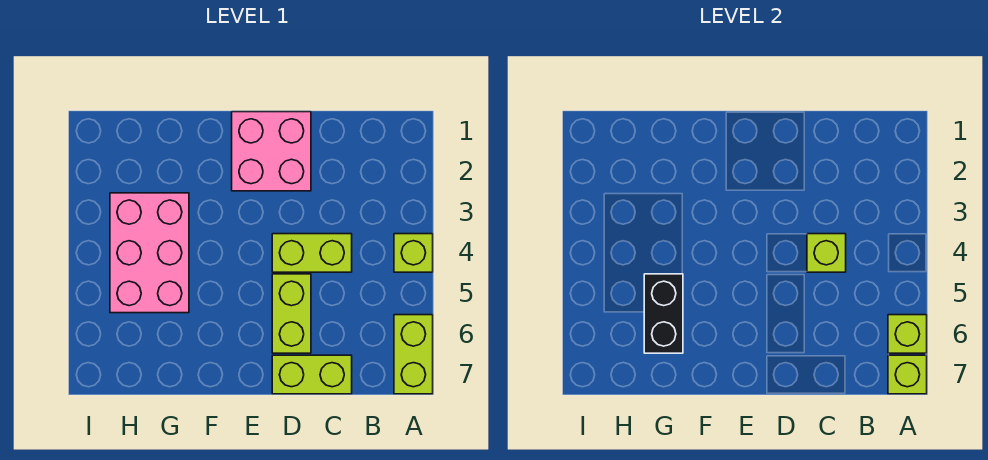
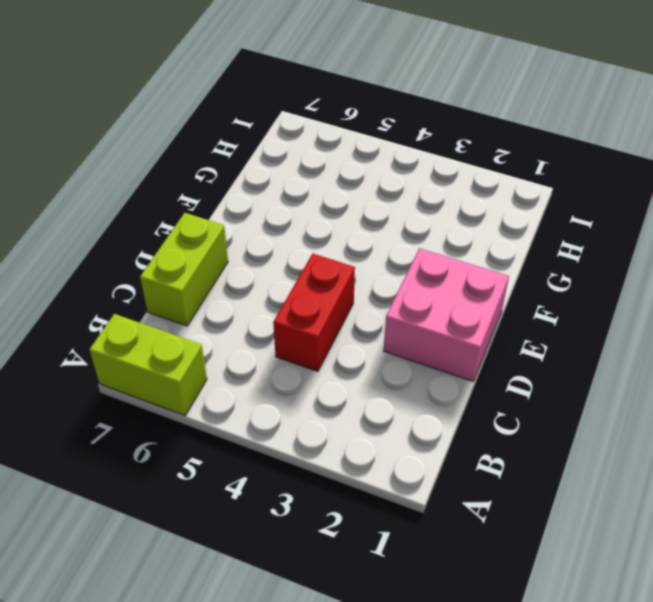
red 1x2 brick [273,254,355,371] -> lime 1x2 brick [272,234,352,272]
none -> lime 1x1 brick [394,234,433,272]
none -> lime 1x2 brick [272,274,311,353]

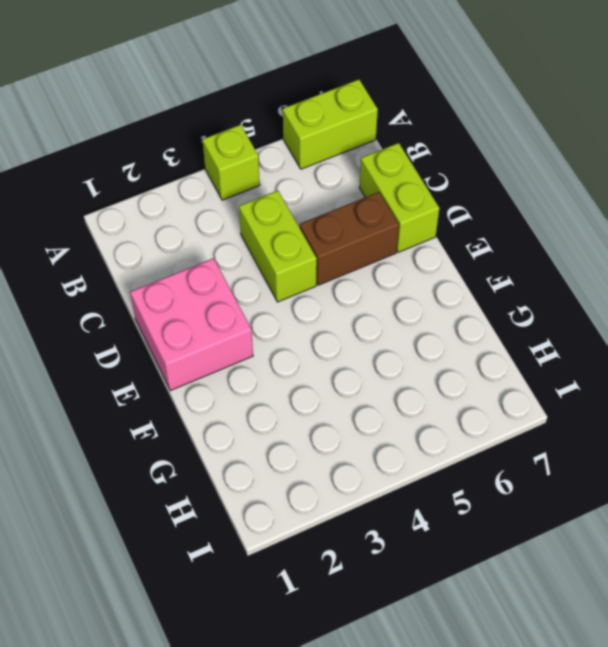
brown 1x2 brick [300,192,399,285] -> lime 1x2 brick [272,274,311,353]
none -> pink 2x3 brick [110,193,189,313]
none -> lime 1x1 brick [888,315,927,353]

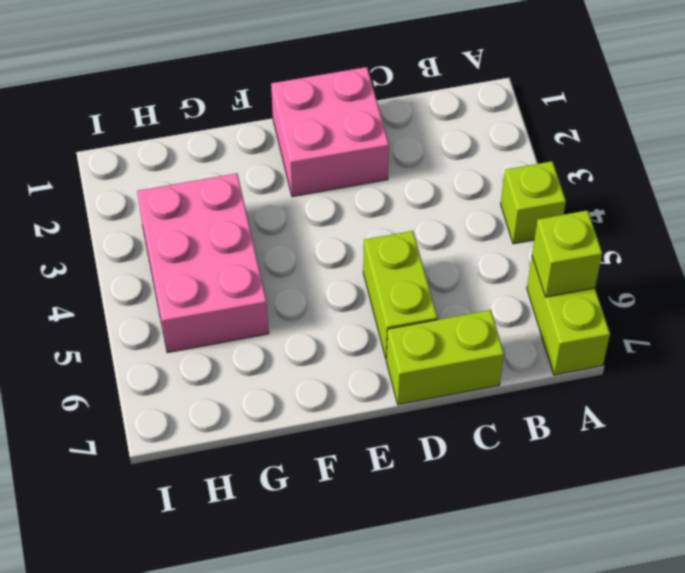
none -> lime 1x2 brick [272,234,352,272]
none -> lime 1x1 brick [888,355,927,394]

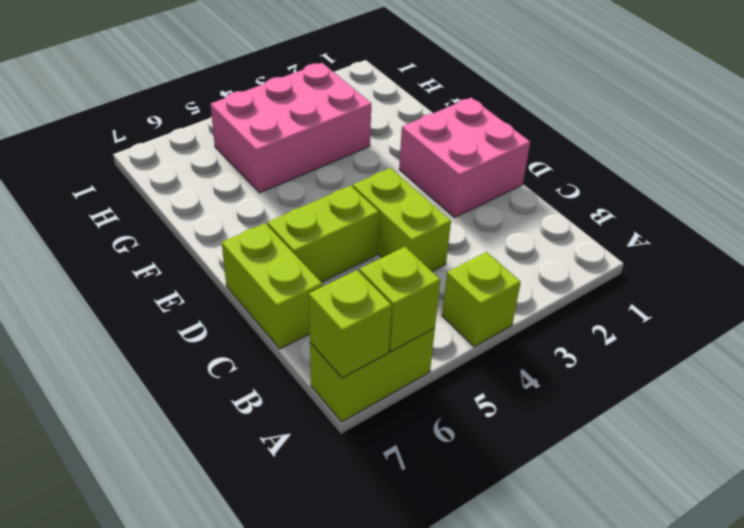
none -> lime 1x1 brick [807,234,846,272]
none -> black 1x2 brick [644,274,683,353]

